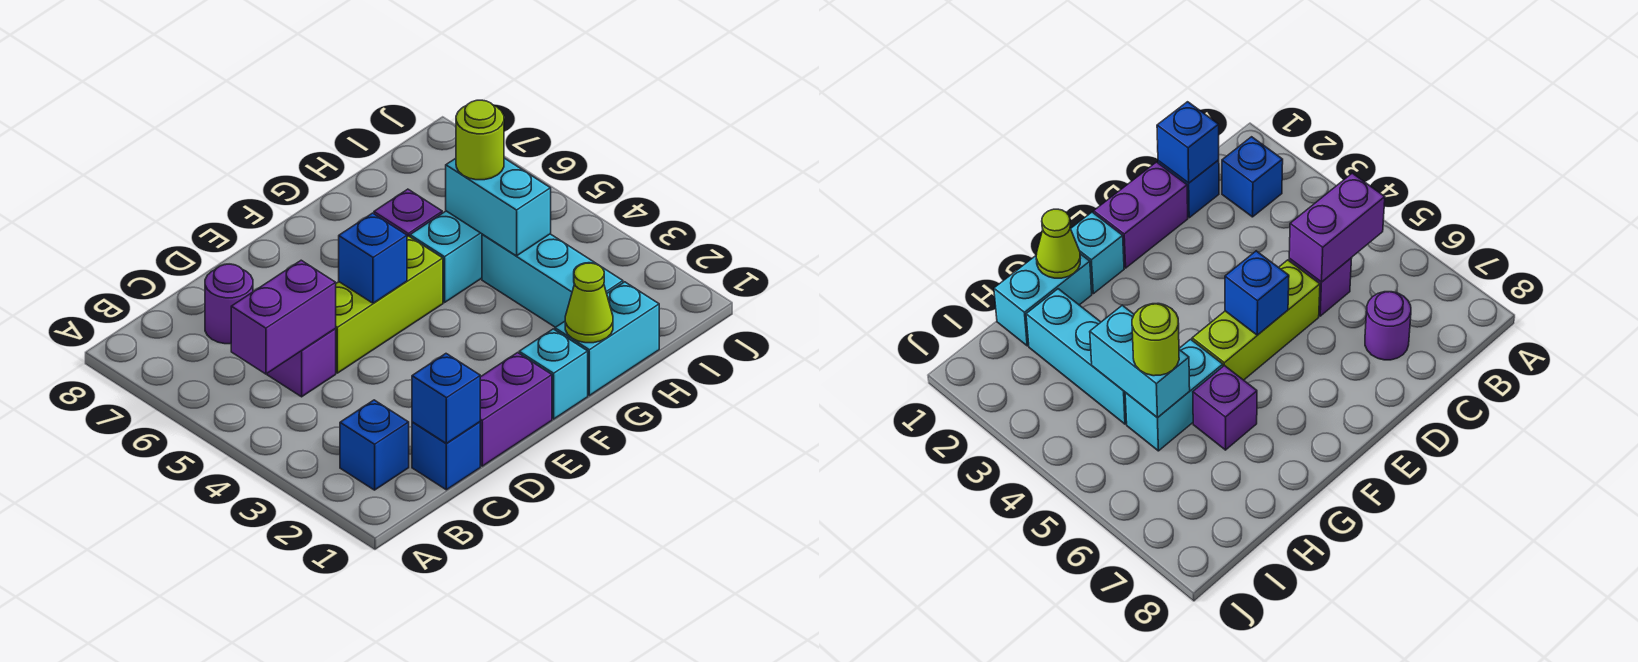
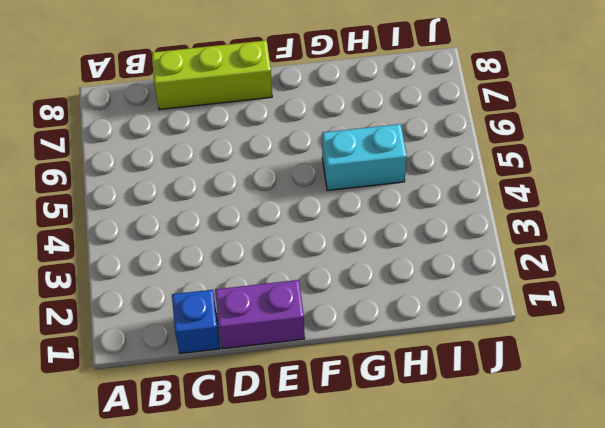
lime 1x3 brick [152,40,272,110] -> lime 1x3 brick moved to [335,236,443,373]
none -> blue 1x1 brick [340,400,409,490]
none -> purple 1x1 brick [267,329,336,397]
none -> purple 1x1 round brick [205,264,253,344]

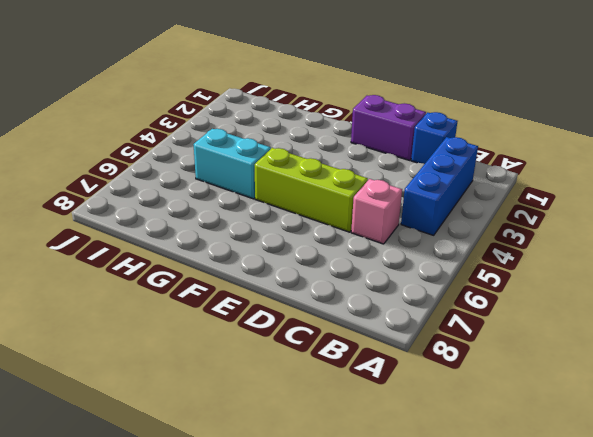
blue 1x3 brick [401,137,478,235] -> blue 1x1 brick [340,400,409,490]
pink 1x1 brick [351,179,402,244] -> purple 1x1 brick [267,329,336,397]
none -> purple 1x1 round brick [205,264,253,344]
none -> cyan 1x1 brick [519,329,588,419]
none -> cyan 1x2 brick [555,282,659,396]

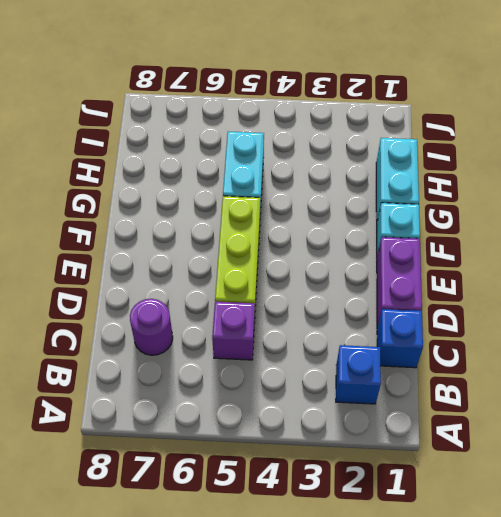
none -> purple 1x1 brick [374,189,442,237]
none -> cyan 1x3 brick [482,234,623,327]
none -> purple 1x2 brick [231,260,336,374]

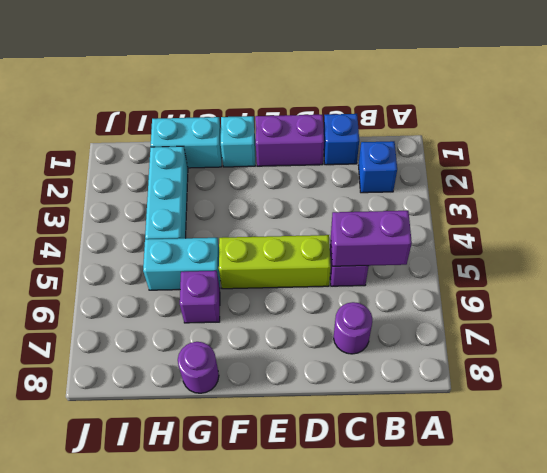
purple 1x1 round brick [178,342,219,393] -> none
none -> blue 1x1 brick [412,354,480,443]
none -> blue 1x1 brick [339,213,407,303]
none -> lime 1x1 cone [565,263,613,343]

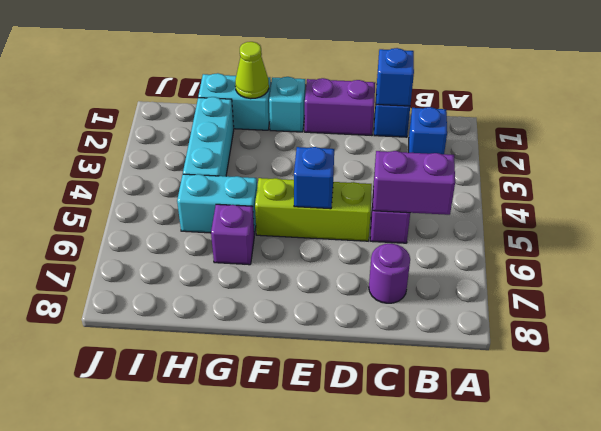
none -> cyan 1x2 brick [446,158,551,256]
none -> lime 1x1 round brick [456,100,504,180]

